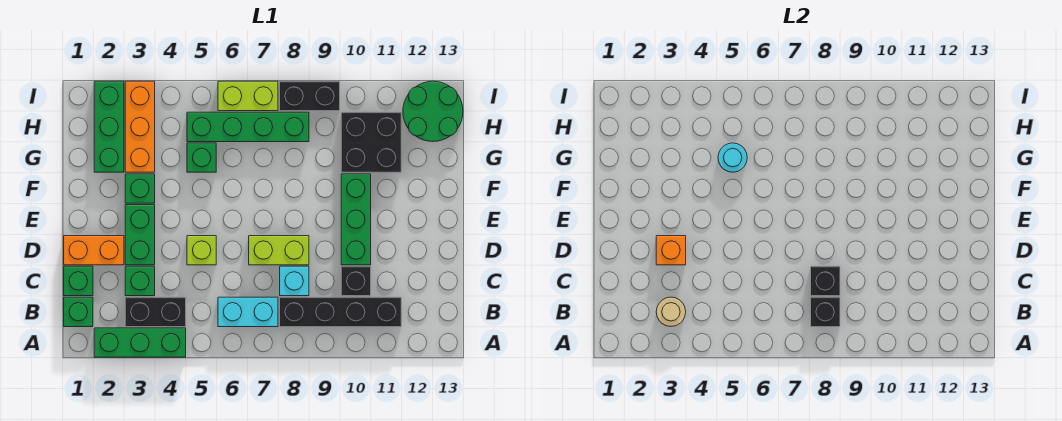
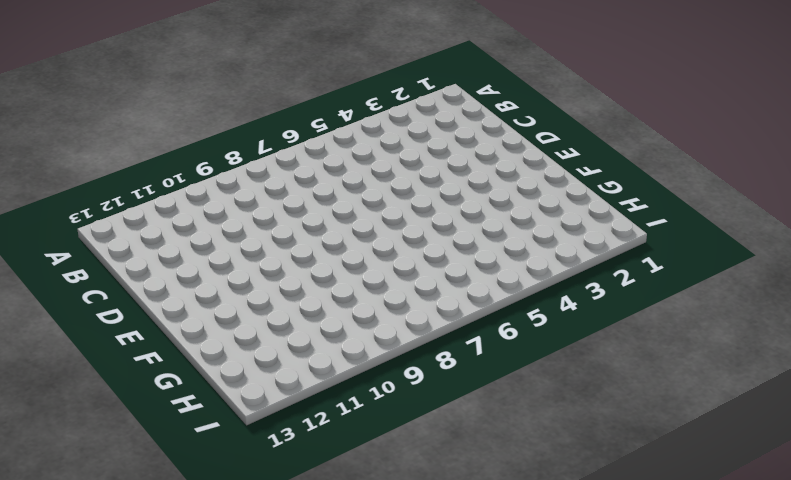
none -> green 1x3 brick [94,328,186,357]
none -> green 1x1 brick [64,297,93,327]
none -> black 1x2 brick [125,297,186,327]

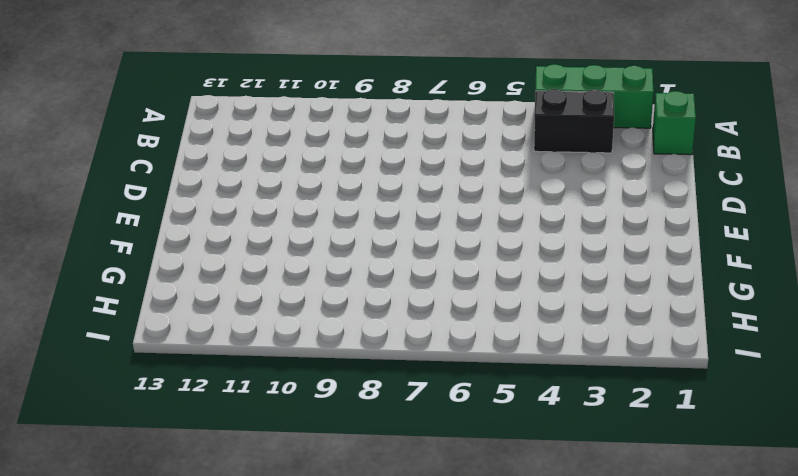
none -> cyan 1x2 brick [218,297,278,327]
none -> black 1x4 brick [280,297,401,327]
none -> green 1x1 brick [64,266,93,296]

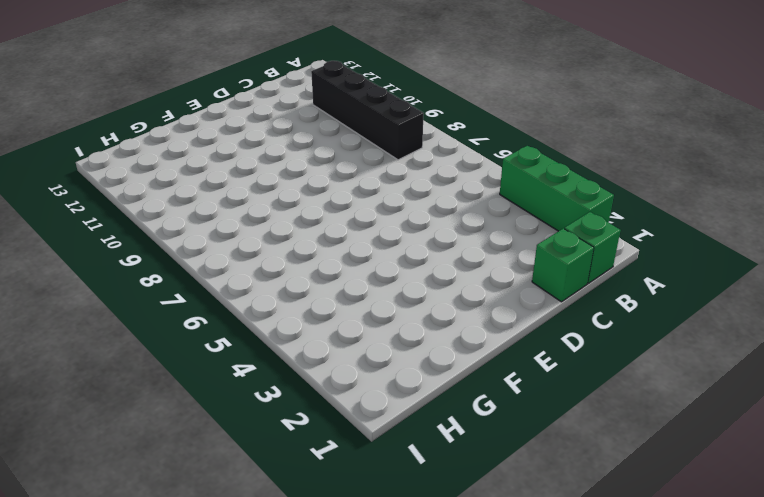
none -> black 1x2 brick [125,297,186,327]
none -> cyan 1x2 brick [218,297,278,327]
none -> green 1x1 brick [125,266,155,296]

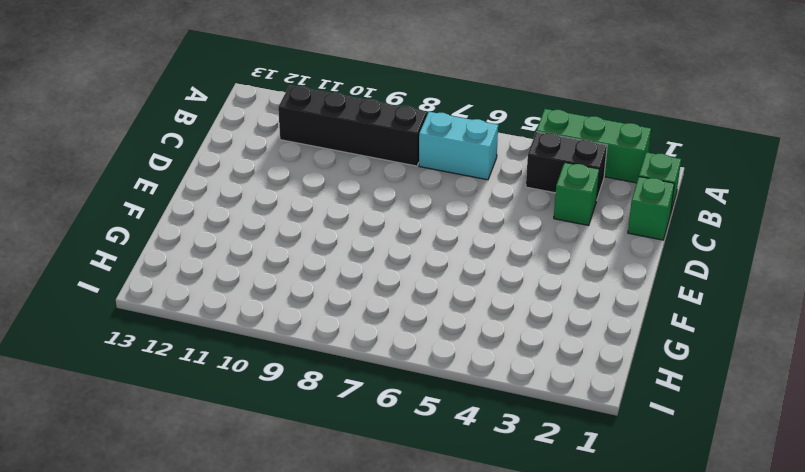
none -> cyan 1x1 brick [280,266,309,296]
none -> black 1x1 brick [341,266,371,296]
none -> orange 1x2 brick [64,236,124,265]

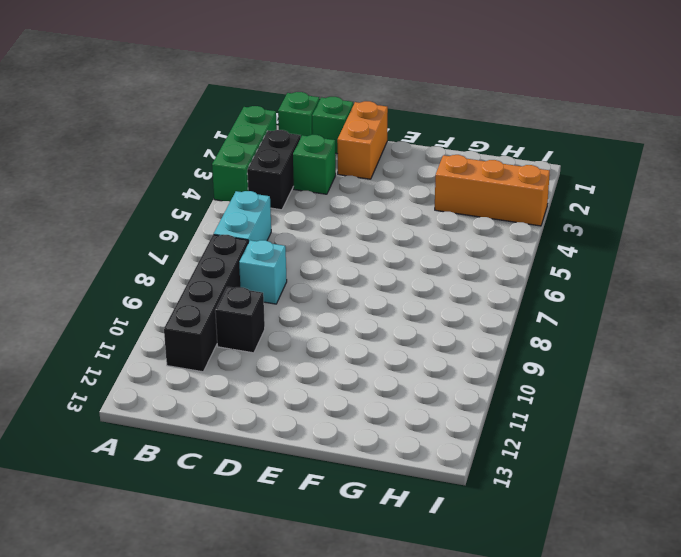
none -> green 1x2 brick [125,205,155,265]
none -> lime 1x1 brick [187,236,216,265]
none -> lime 1x2 brick [249,236,309,265]

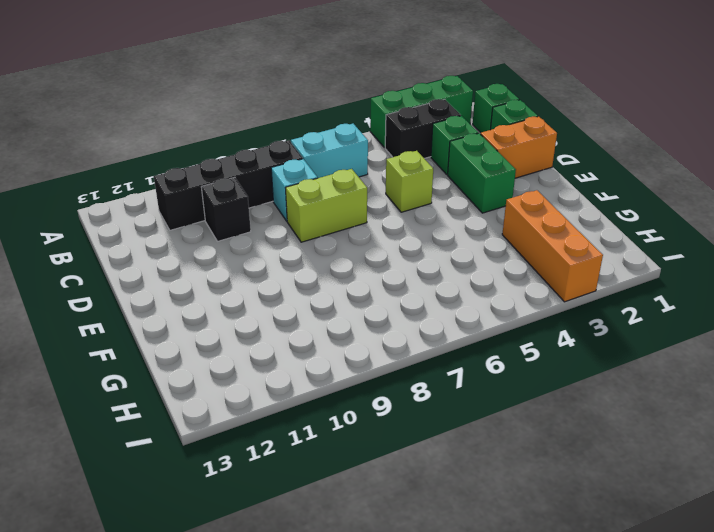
none -> green 1x3 brick [341,174,371,265]
none -> green 1x1 brick [125,174,155,203]
none -> green 1x3 brick [94,81,124,172]

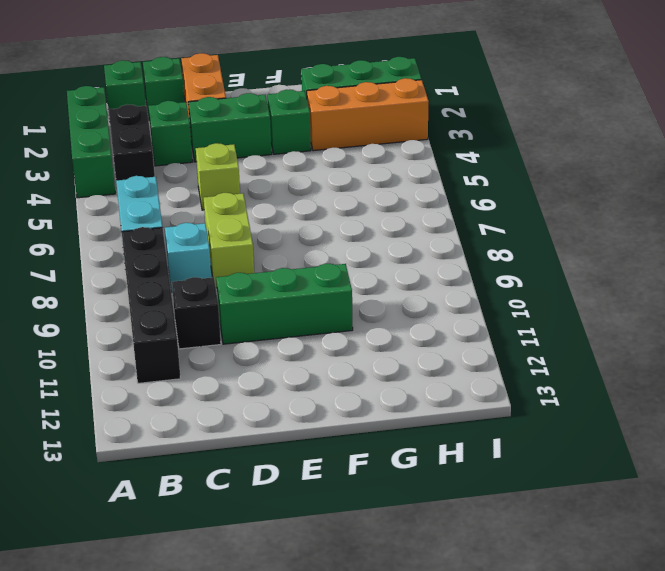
none -> green 1x1 brick [187,143,216,172]
none -> black 2x2 brick [341,112,401,172]
none -> green 1x4 brick [187,112,309,142]

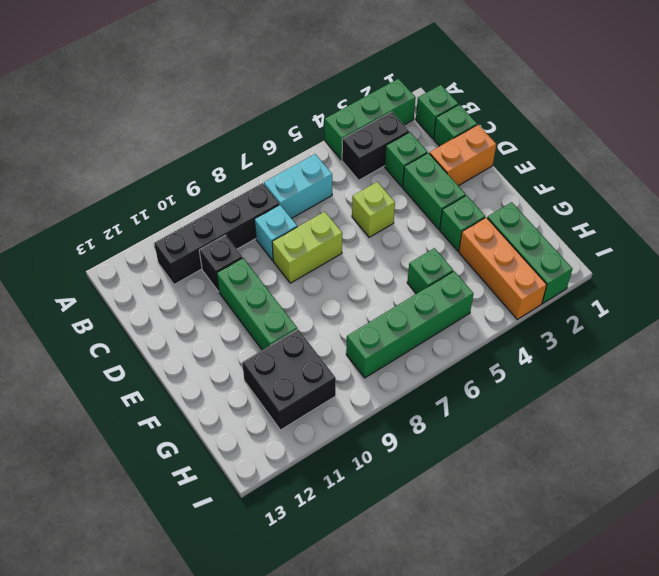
none -> green 2x2 round brick [403,81,463,142]
none -> lime 1x2 brick [218,81,278,111]
none -> black 1x2 brick [280,81,340,111]

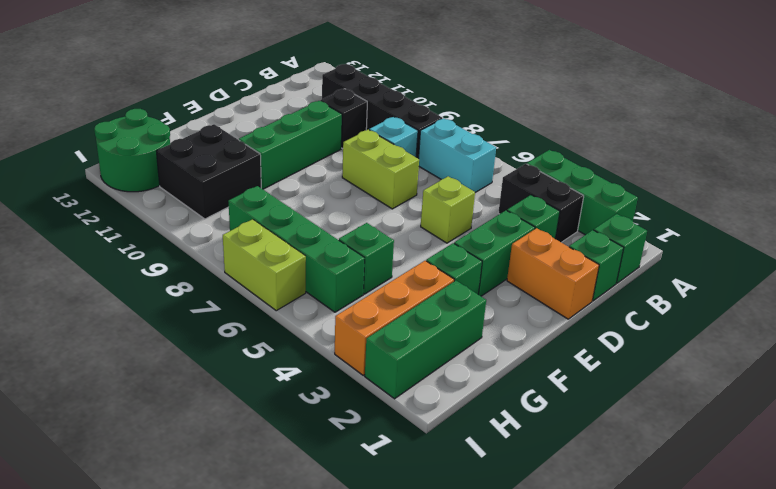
none -> black 1x2 brick [280,81,340,111]
none -> tan 1x1 round brick [656,297,686,326]
none -> black 1x1 brick [811,297,840,327]

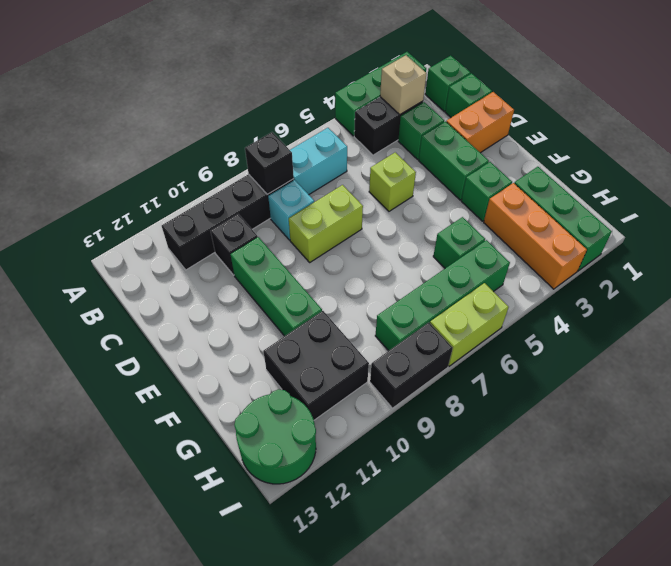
tan 1x1 brick [380,55,427,114] -> tan 1x1 round brick [656,297,686,326]
none -> black 1x1 brick [811,266,840,296]
none -> orange 1x1 brick [656,236,686,265]
none -> cyan 1x1 round brick [718,143,747,172]

